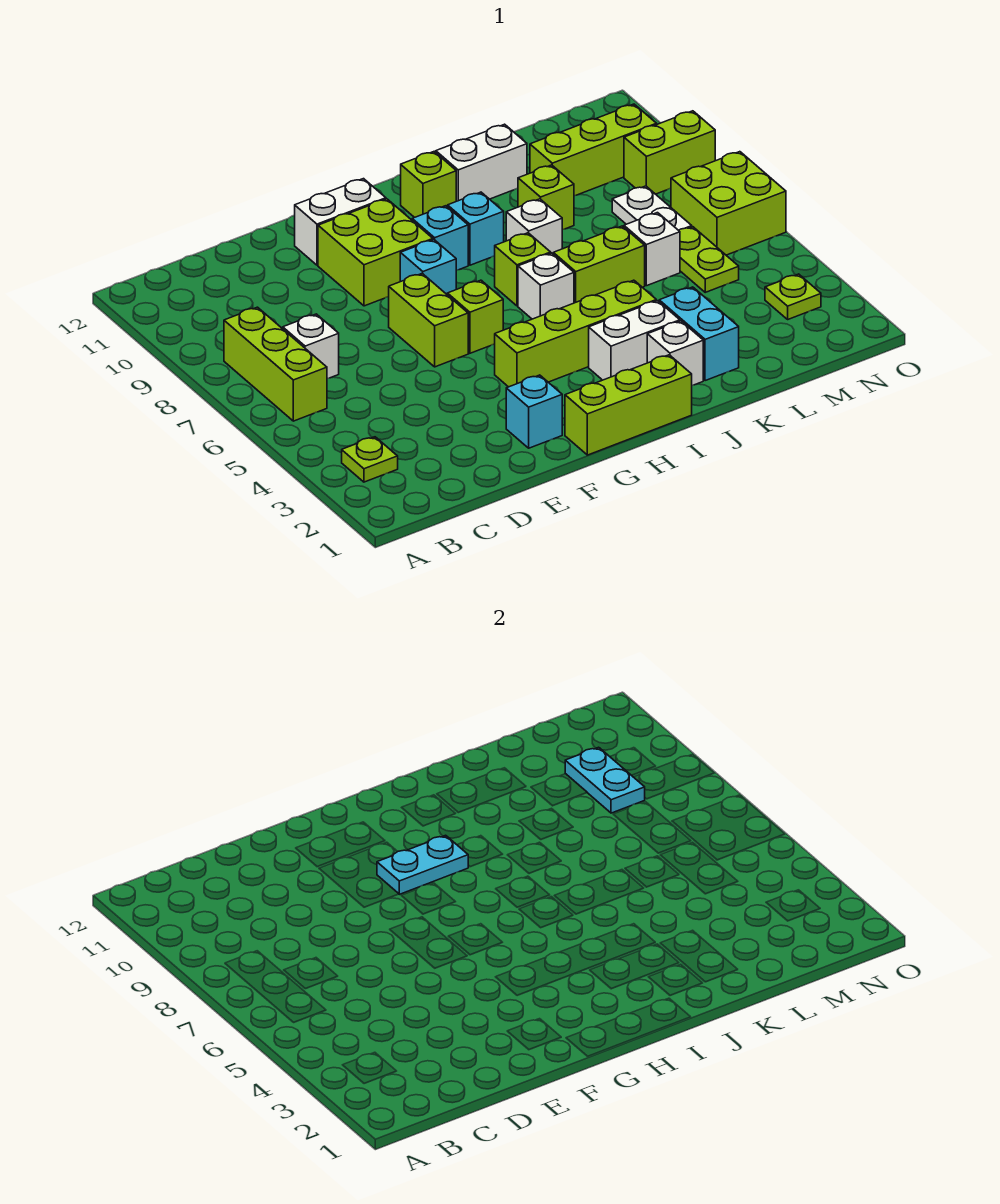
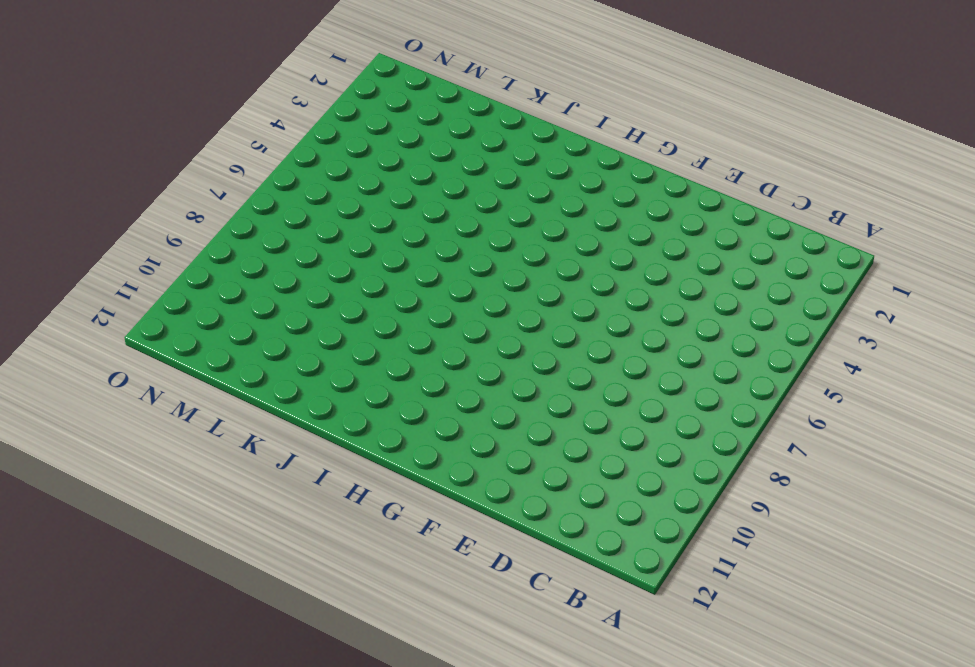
none -> lime 1x1 plate [342,437,398,482]
none -> lime 1x3 brick [224,307,327,421]
none -> white 1x1 brick [283,314,339,379]
none -> cyan 1x1 brick [506,375,562,448]

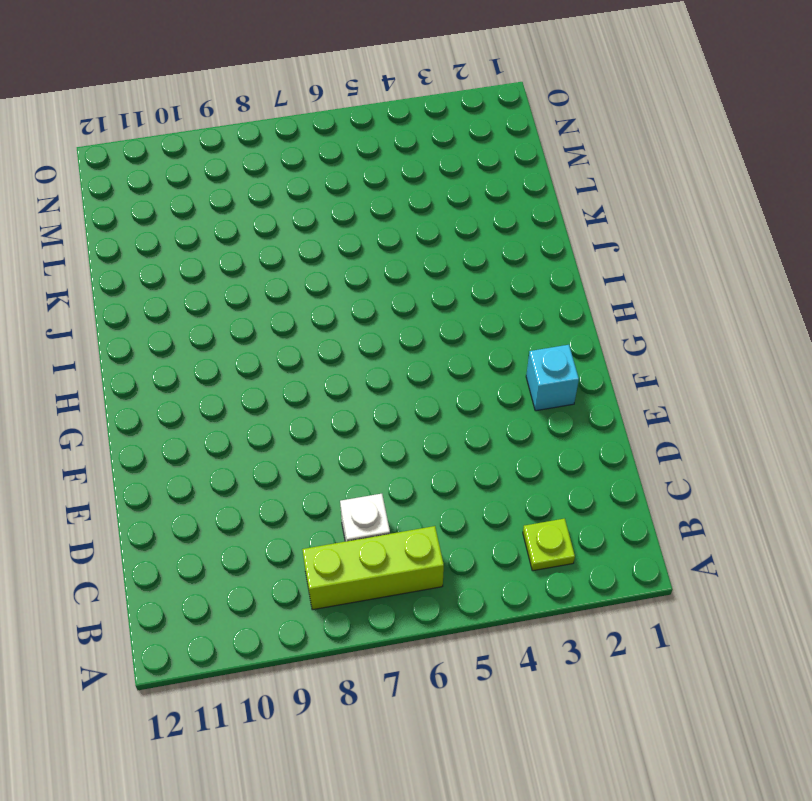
none -> lime 1x2 brick [389,273,468,367]
none -> lime 2x2 brick [318,199,433,306]
none -> white 1x2 brick [295,179,386,265]
none -> lime 1x3 brick [565,355,692,455]

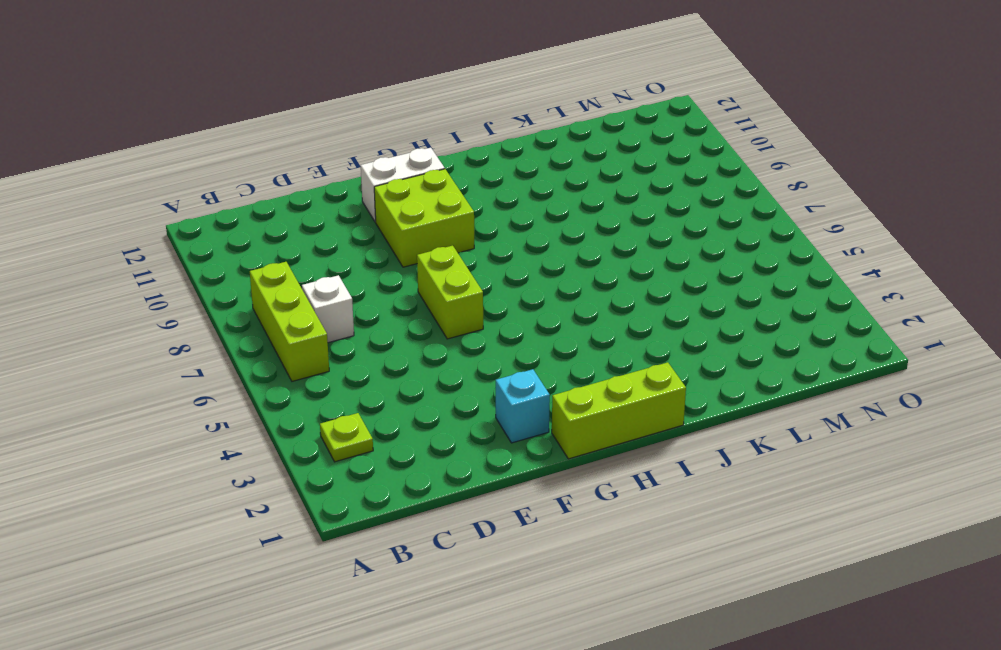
none -> lime 1x4 brick [495,280,656,387]
none -> lime 1x1 brick [447,280,503,353]
none -> cyan 1x1 brick [400,240,456,294]
none -> cyan 1x1 brick [412,206,468,270]

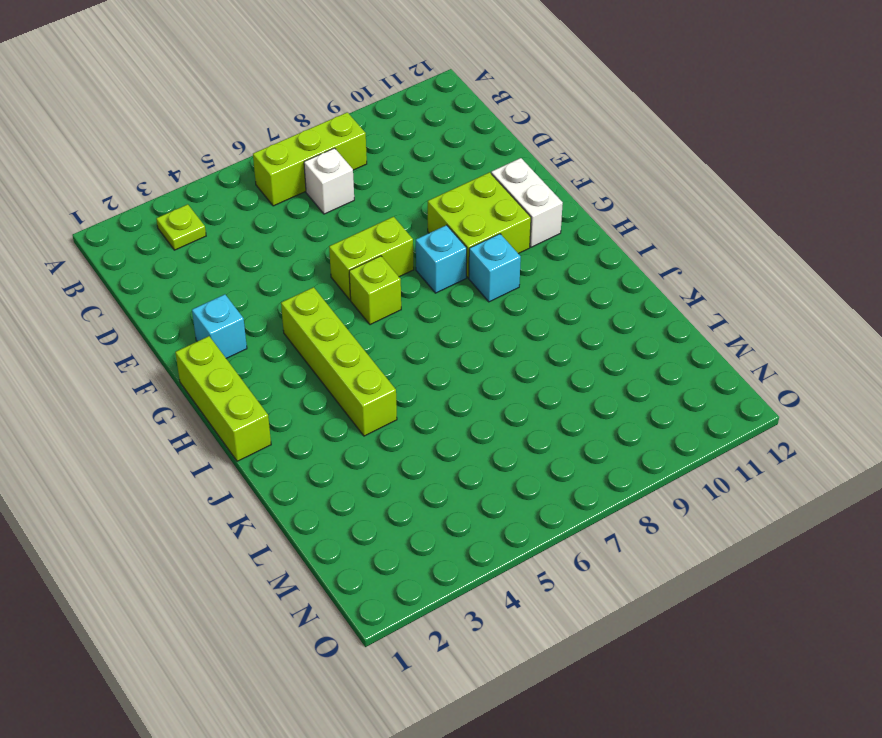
none -> white 1x2 brick [589,301,680,380]
none -> white 1x1 brick [518,253,574,319]
none -> lime 1x1 brick [495,233,551,306]
none -> cyan 1x1 brick [448,192,504,265]

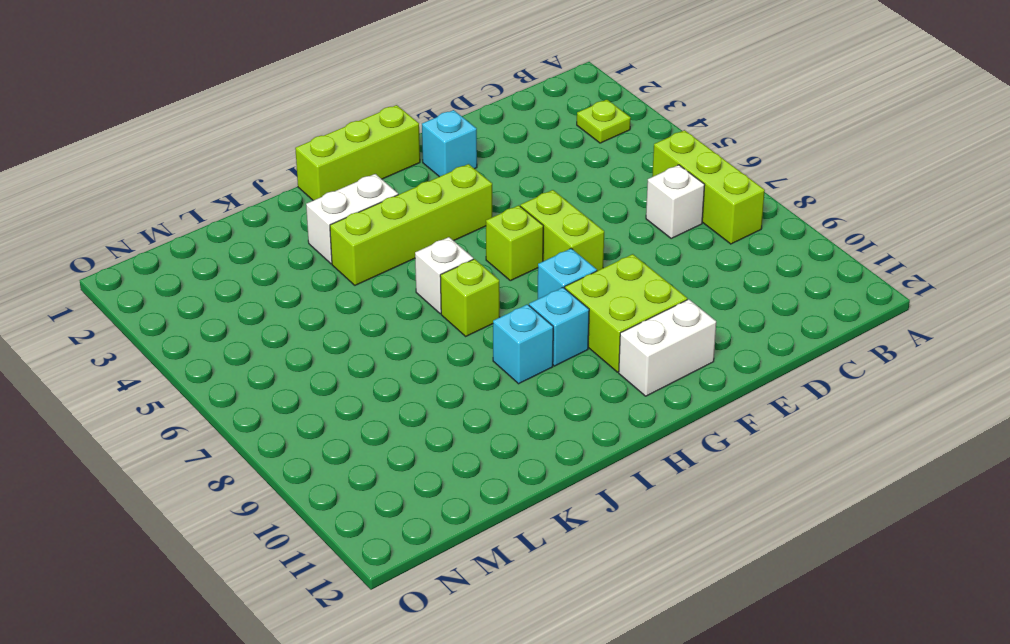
none -> lime 1x1 brick [401,152,456,218]
none -> white 1x1 brick [647,321,703,385]
none -> lime 1x2 brick [553,226,645,303]
none -> white 1x1 brick [506,199,562,254]

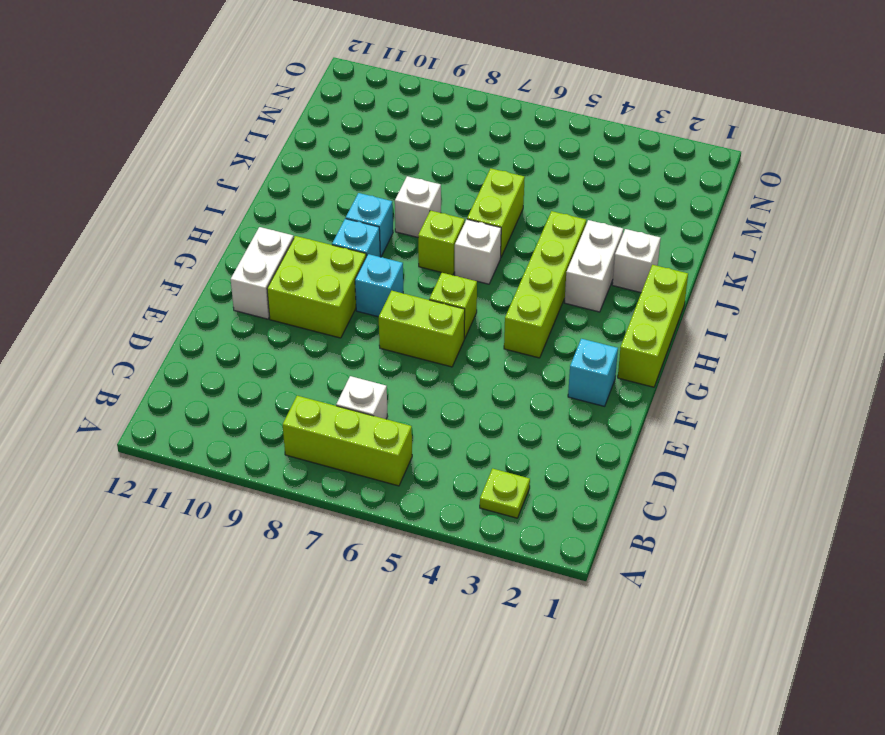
none -> lime 1x1 brick [401,152,456,218]
none -> white 1x2 brick [436,124,527,201]
none -> cyan 1x2 brick [659,287,739,381]
none -> lime 1x1 brick [518,165,574,230]

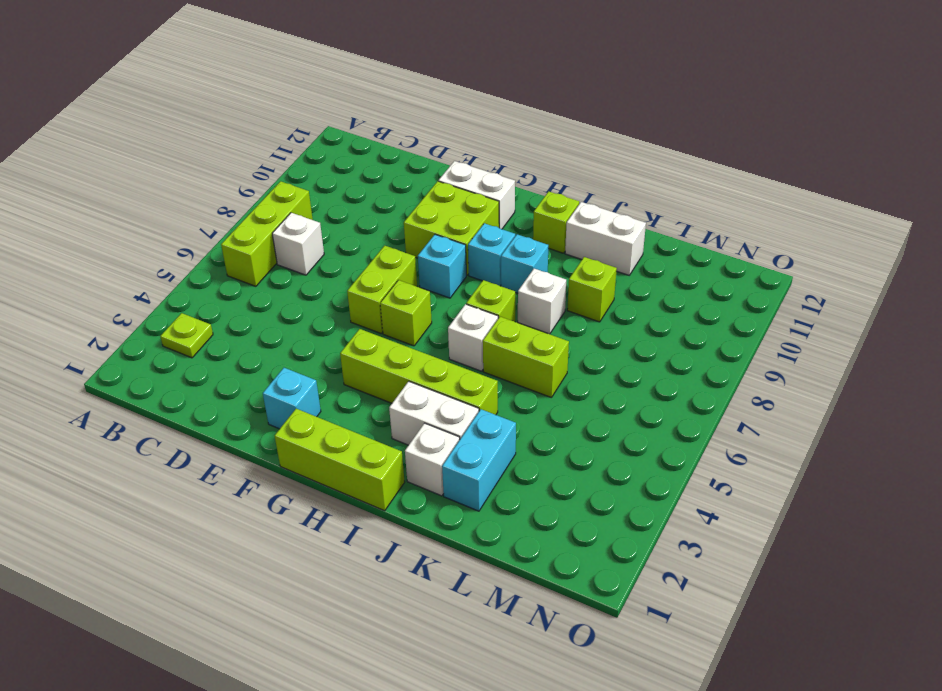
none -> white 1x1 brick [624,213,680,286]
none -> lime 1x3 brick [530,104,657,196]
none -> lime 1x2 plate [679,227,739,292]
none -> white 1x2 plate [612,186,692,230]

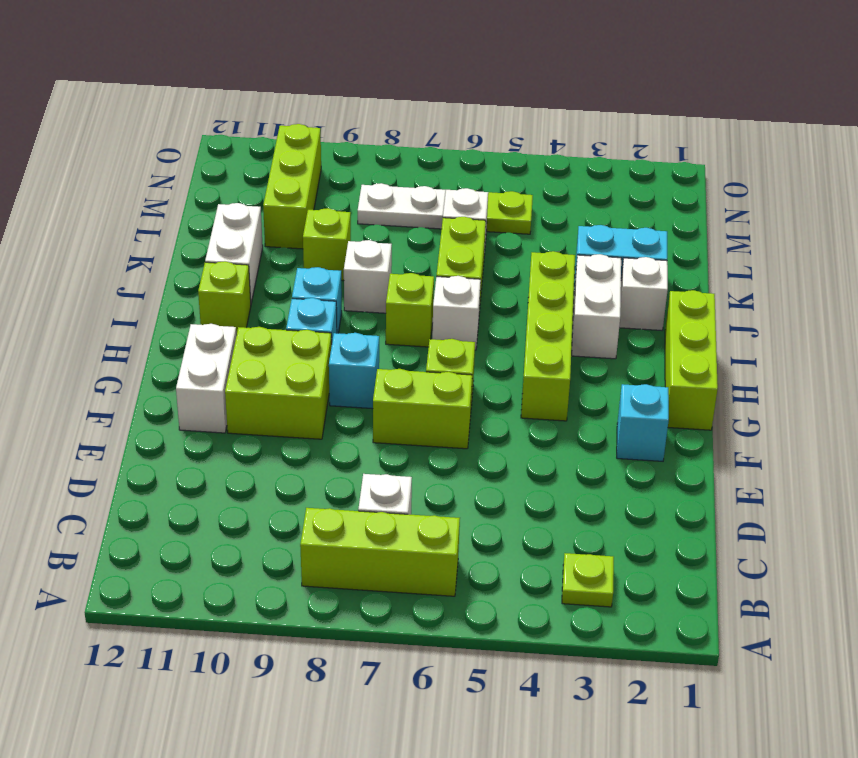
none -> lime 1x1 plate [765,274,821,319]
none -> lime 2x2 brick [671,152,786,255]
none -> lime 1x2 brick [624,111,715,194]
none -> cyan 1x2 plate [377,835,469,894]

